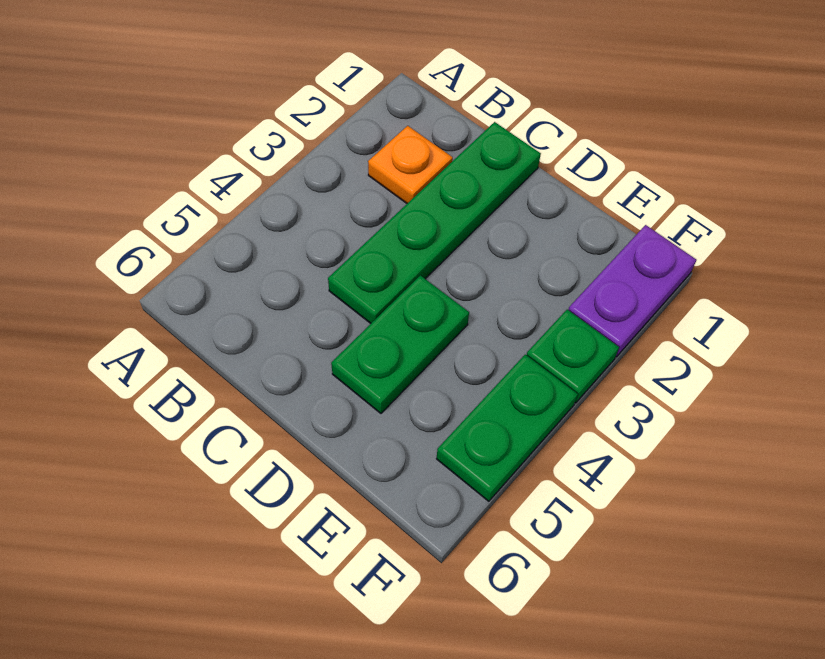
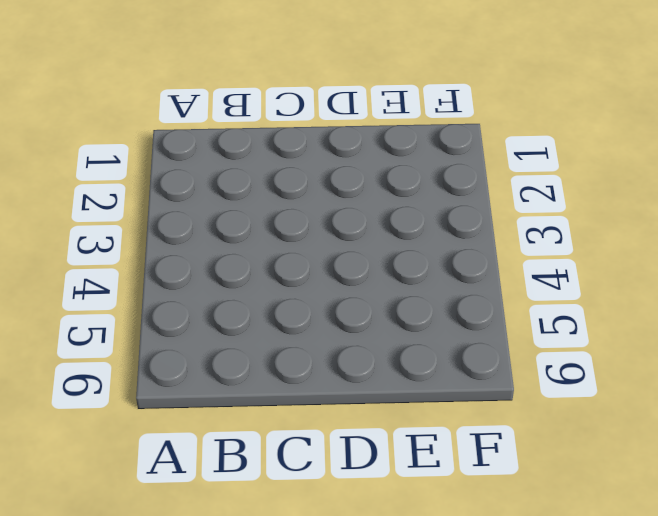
none -> orange 1x1 plate [368,126,453,203]
none -> green 1x4 plate [328,122,541,323]

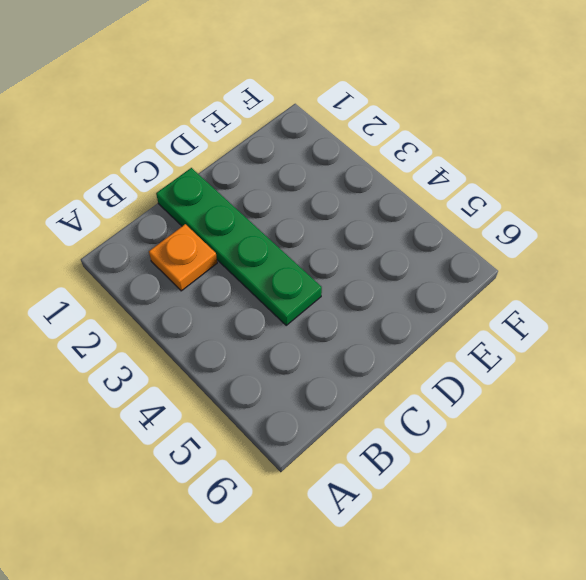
none -> green 1x2 plate [331,275,469,413]
none -> purple 1x2 plate [568,225,696,357]

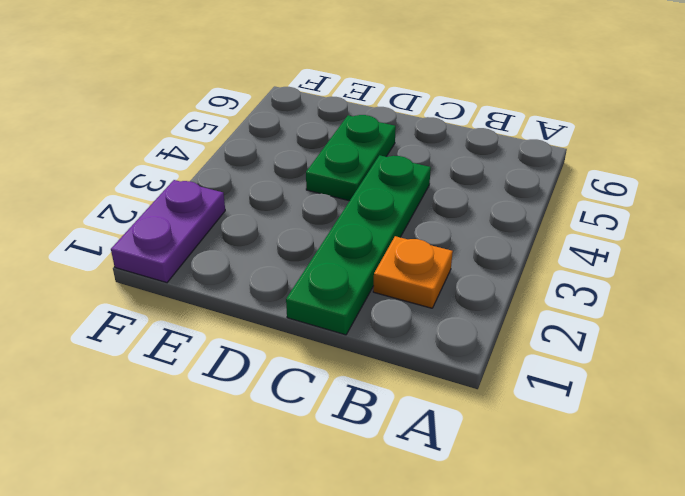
none -> green 1x1 plate [527,310,619,403]
none -> green 1x2 plate [437,355,578,501]

